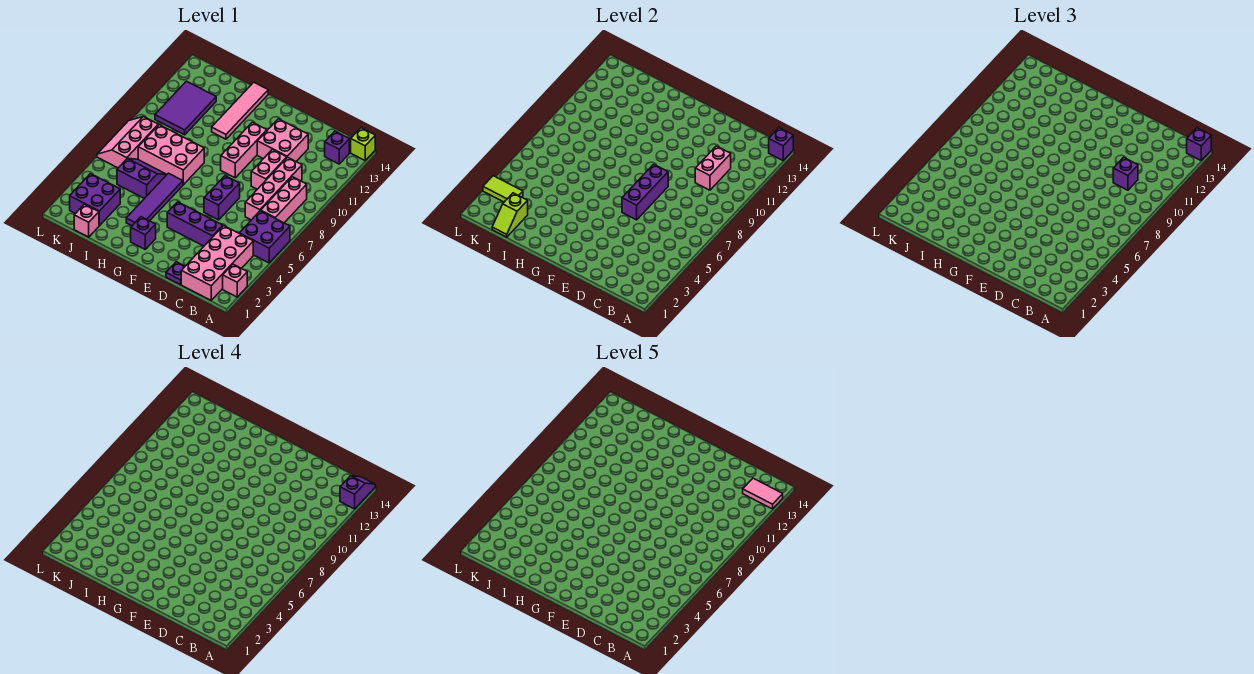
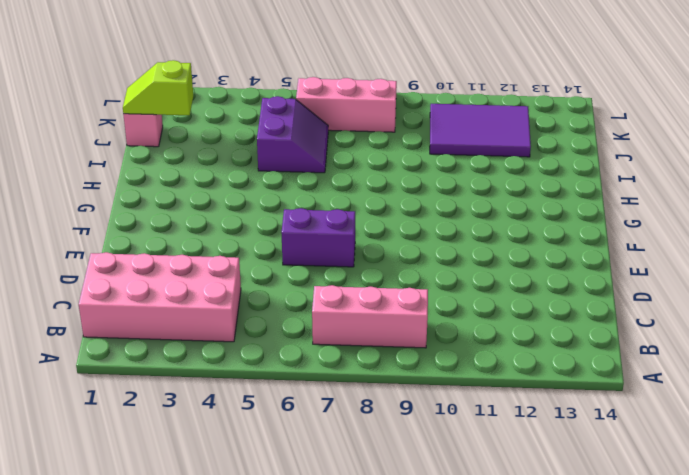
none -> pink 1x1 brick [223,264,247,297]
none -> purple 2x2 brick [239,211,290,263]
none -> lime 1x1 brick [351,128,375,160]
none -> purple 1x1 brick [325,131,349,164]

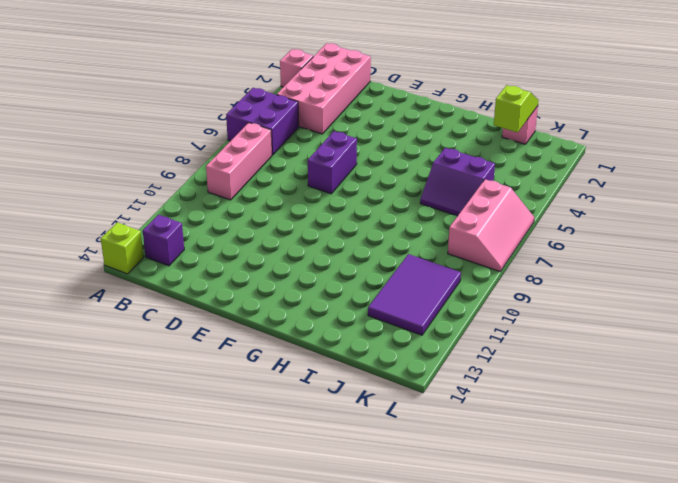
none -> pink 1x4 brick [245,157,302,220]
none -> purple 1x1 plate [166,262,185,285]
none -> purple 1x3 brick [167,202,223,246]
none -> pink 1x2 brick [251,149,287,189]

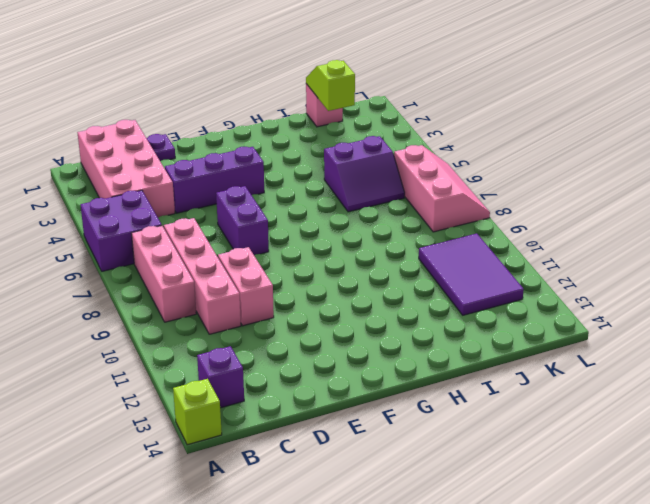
none -> pink 1x1 brick [223,264,247,297]
none -> pink 2x2 brick [257,119,308,161]
none -> pink 1x3 brick [221,122,267,178]
none -> purple 1x1 brick [131,217,156,249]

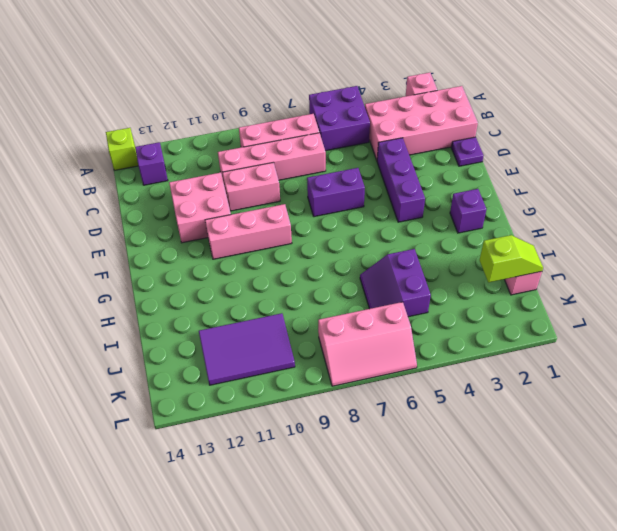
none -> purple 1x4 tile [126,173,183,226]
none -> pink 2x3 brick [138,125,204,185]
none -> pink 1x4 tile [212,82,268,139]
none -> purple 2x2 brick [70,174,120,226]

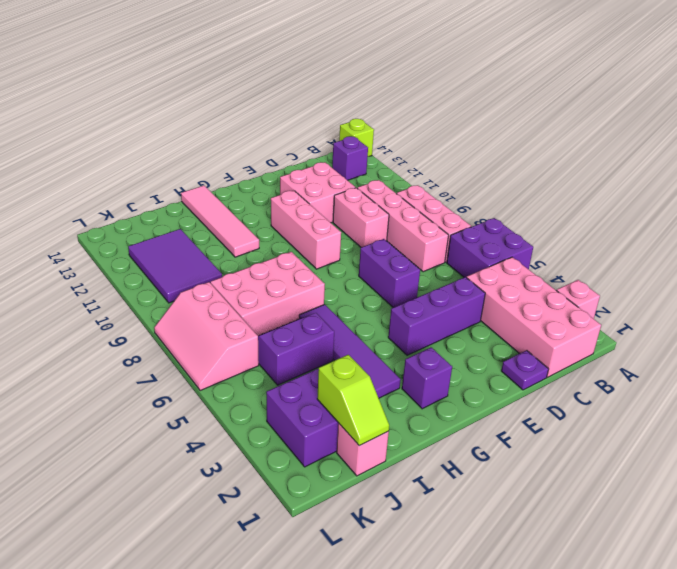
none -> purple 1x1 brick [769,128,793,160]
none -> pink 1x2 brick [695,146,731,190]
none -> purple 1x3 brick [622,164,668,220]
none -> lime 1x2 tile [483,176,523,202]

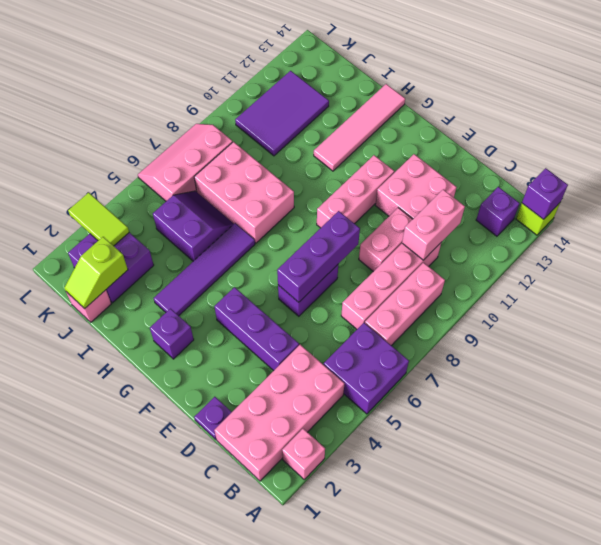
none -> purple 1x1 brick [1187,128,1211,160]
none -> purple 1x1 brick [1113,157,1138,190]
none -> purple 1x2 slope [340,476,375,509]
none -> pink 1x2 tile [743,478,783,509]

